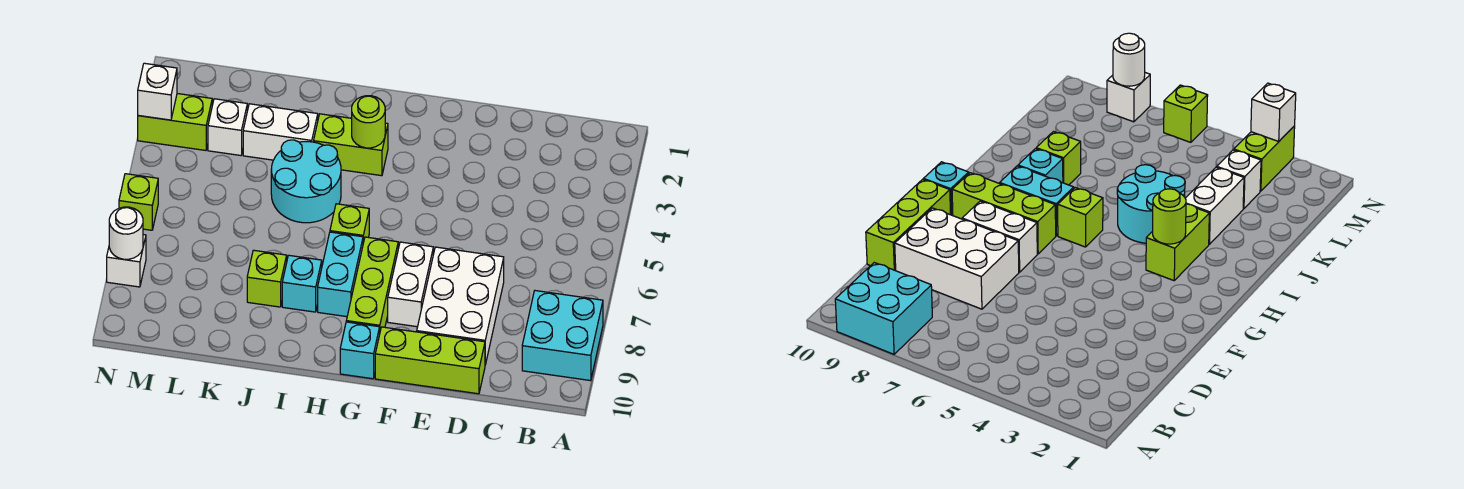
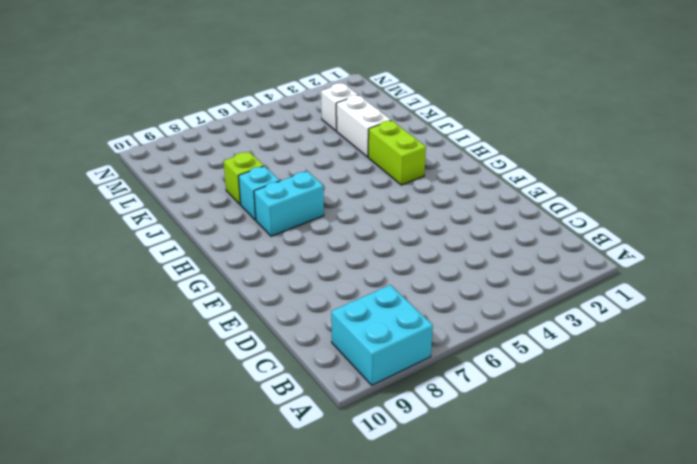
none -> white 2x3 brick [417,247,504,365]
none -> lime 1x3 brick [375,327,485,394]
none -> white 1x2 brick [388,242,433,327]

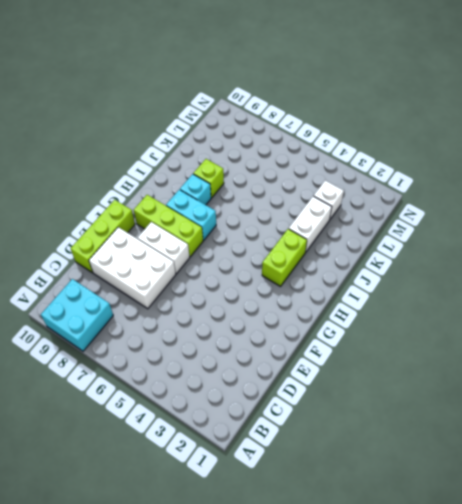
none -> cyan 1x1 brick [340,322,380,379]
none -> lime 1x1 brick [330,204,369,243]
none -> cyan 2x2 round brick [271,140,341,223]

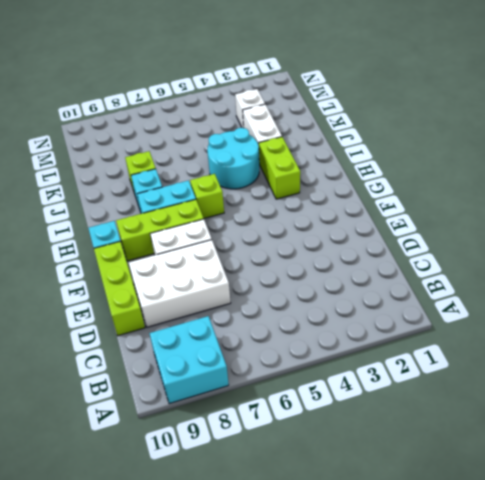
none -> lime 1x2 brick [138,94,212,150]
none -> lime 1x1 brick [119,174,158,230]
none -> white 1x1 brick [107,235,146,287]

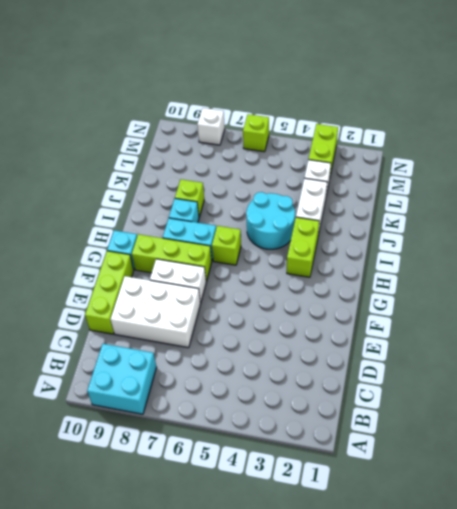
none -> lime 1x1 round brick [352,96,385,148]
none -> white 1x1 brick [138,63,177,120]
none -> white 1x1 round brick [109,207,143,259]

